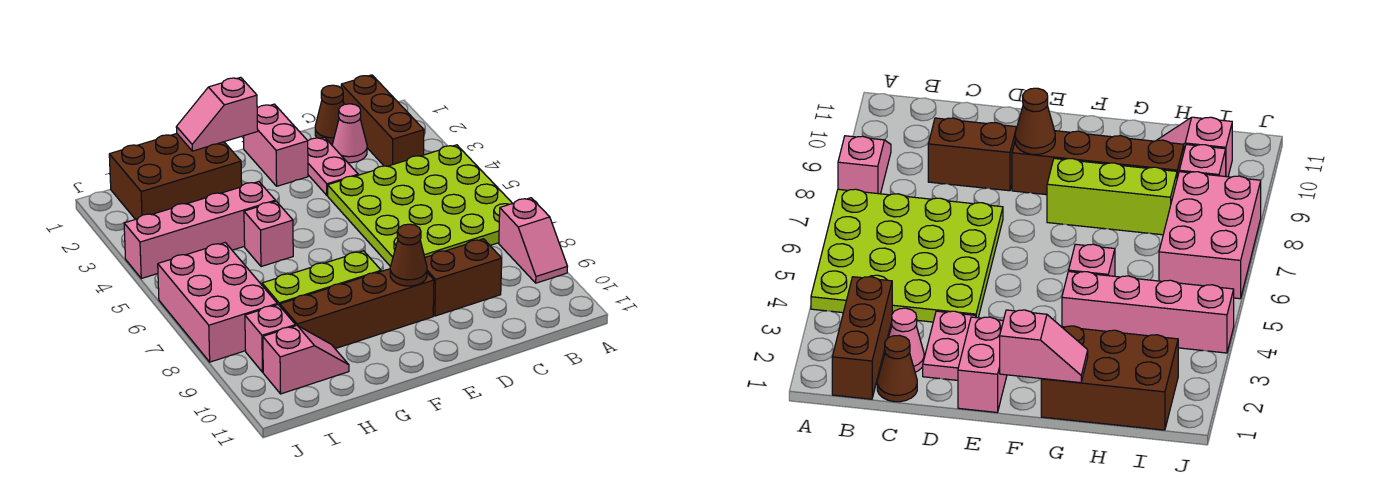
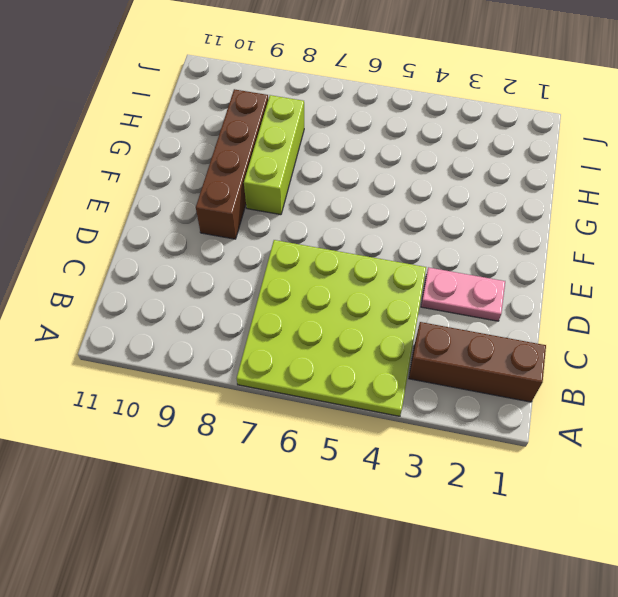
none -> pink 1x2 slope [499,198,568,283]
none -> brown 1x1 cone [315,85,344,144]
none -> pink 1x1 cone [332,104,367,163]

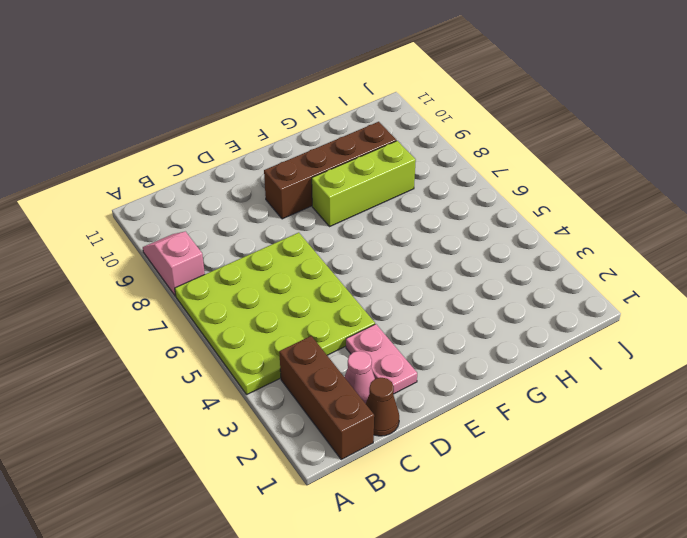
none -> brown 1x2 brick [425,239,502,316]
none -> pink 1x2 brick [244,104,308,186]
none -> brown 2x3 brick [109,134,242,219]

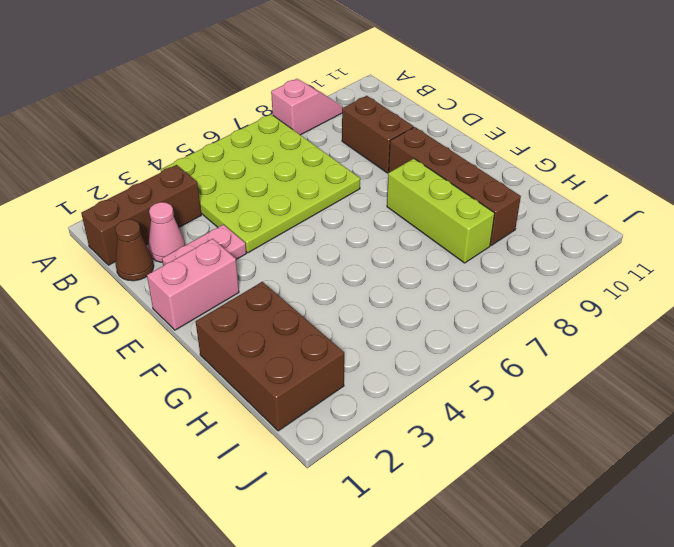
none -> pink 1x4 brick [124,182,275,279]
none -> pink 1x1 brick [244,201,293,267]
none -> pink 1x2 slope [263,326,349,394]

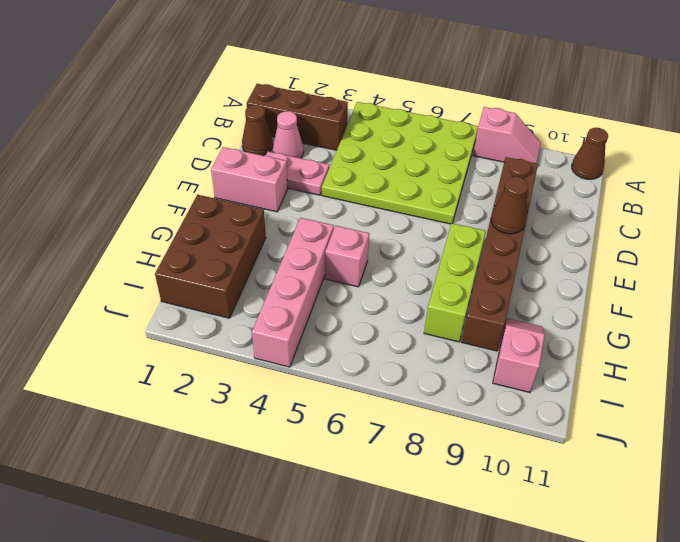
brown 1x1 cone [572,128,608,179] -> none
none -> pink 2x3 brick [158,243,277,362]
none -> pink 1x1 brick [245,305,295,372]
none -> pink 1x2 slope [176,77,258,151]

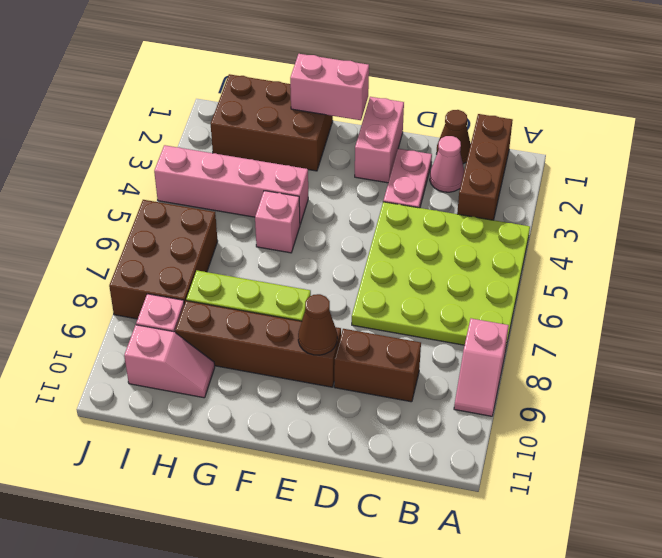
pink 1x2 brick [290,54,369,120] -> pink 1x2 slope [176,77,258,151]
brown 2x3 brick [109,200,218,319] -> pink 2x3 brick [158,243,277,362]

